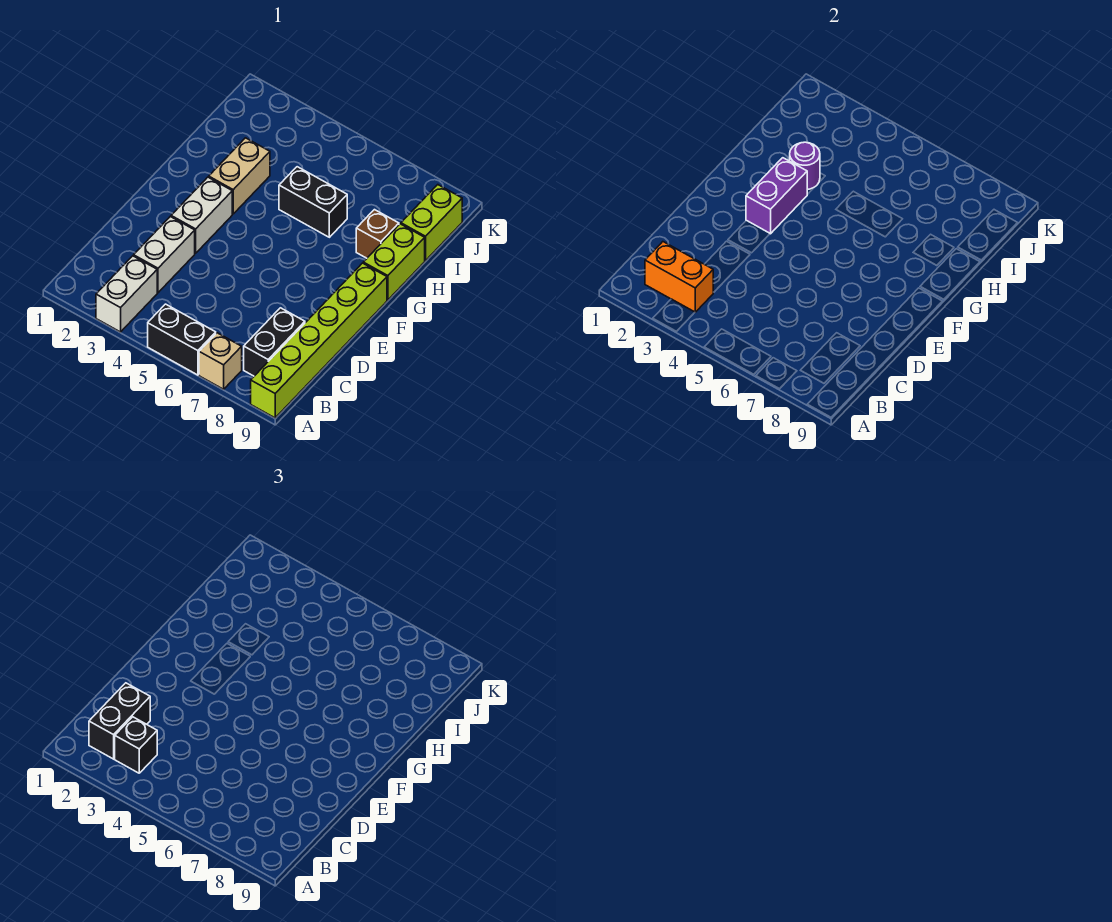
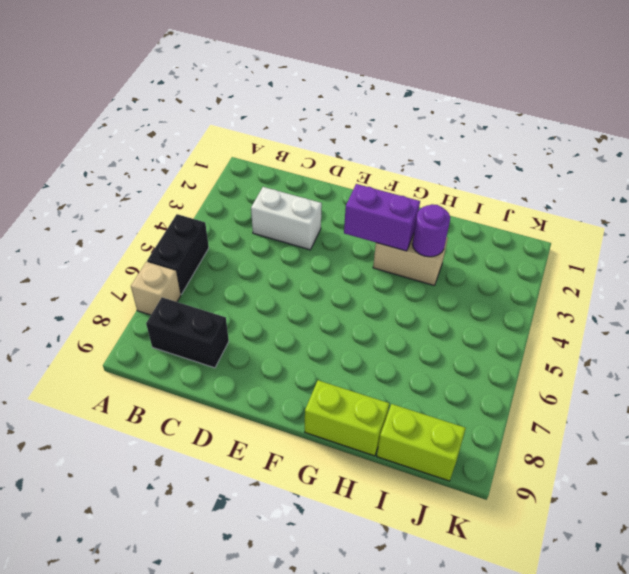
none -> white 1x2 brick [96,256,157,332]
none -> lime 1x6 brick [251,263,387,418]
none -> white 1x2 brick [171,177,232,253]

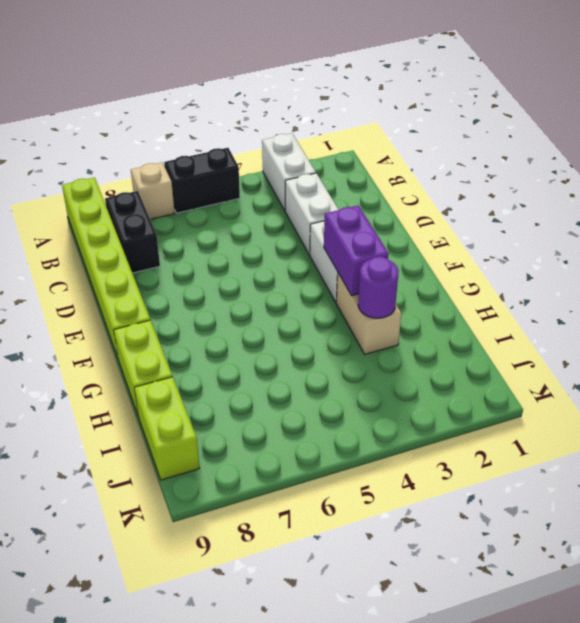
none -> black 1x2 brick [279,167,347,237]
none -> brown 1x1 brick [356,210,399,258]
none -> orange 1x2 brick [645,242,713,312]

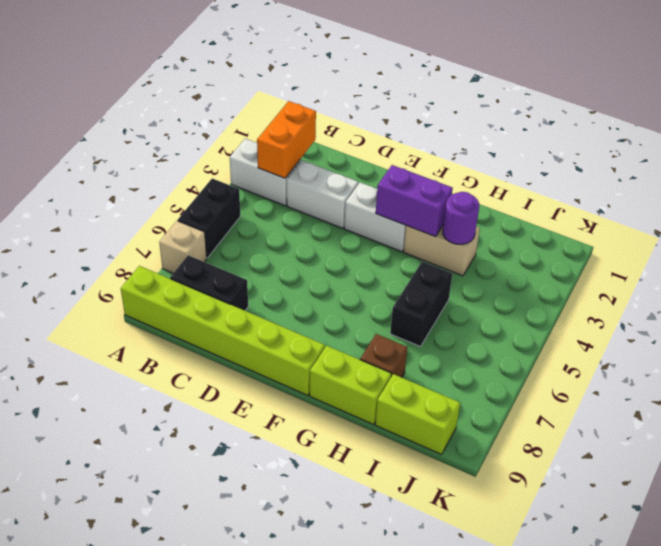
none -> black 1x2 brick [89,683,150,759]
none -> black 1x1 brick [115,717,157,773]

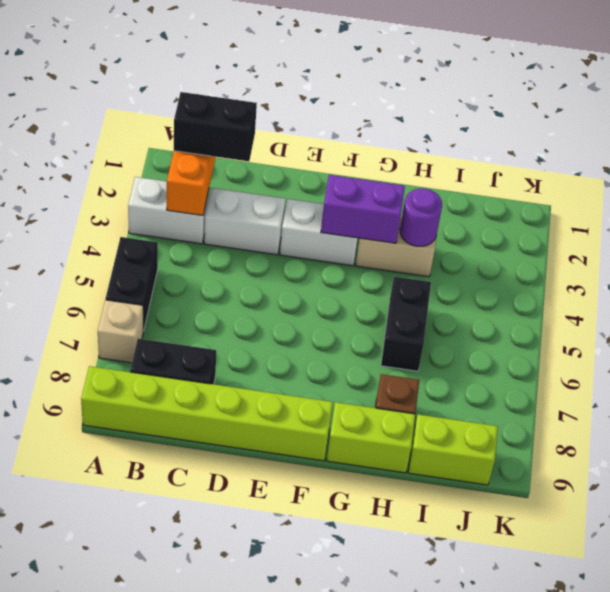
none -> black 1x1 brick [115,717,157,773]

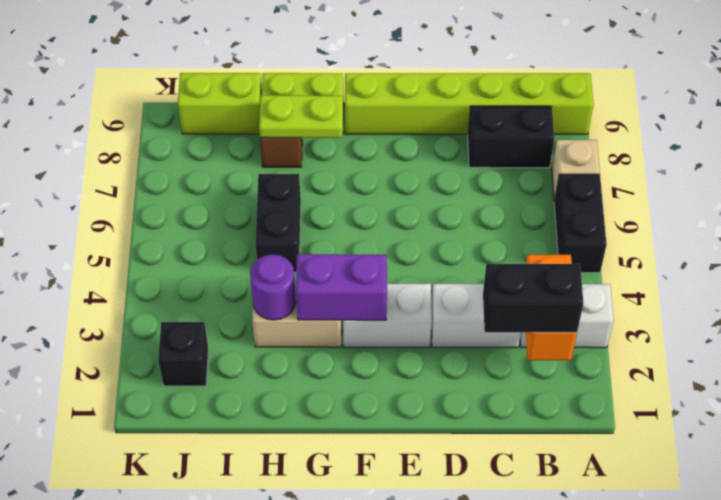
lime 1x2 plate [259,95,343,138] -> none
black 1x1 brick [158,322,208,386] -> black 1x1 brick moved to [115,717,157,773]

